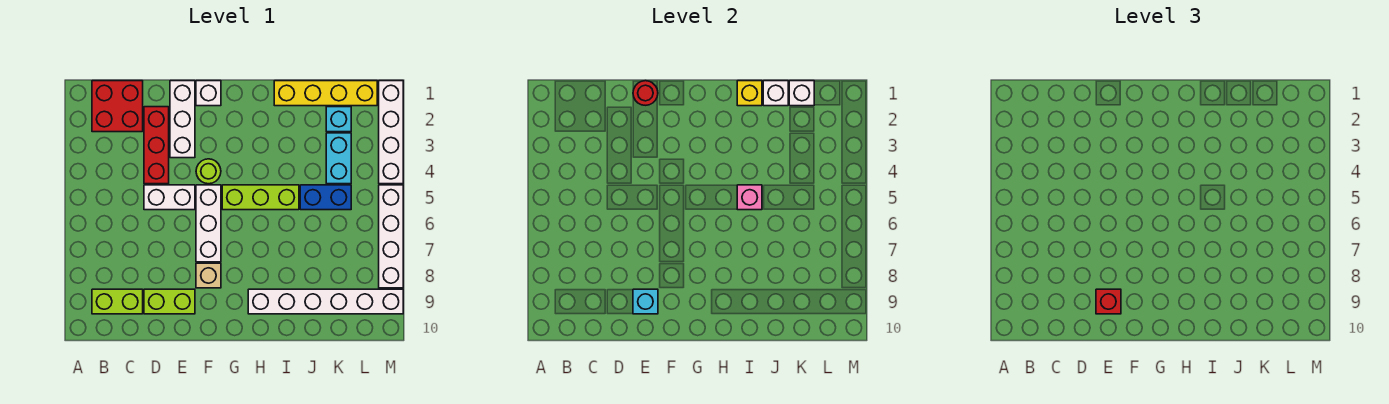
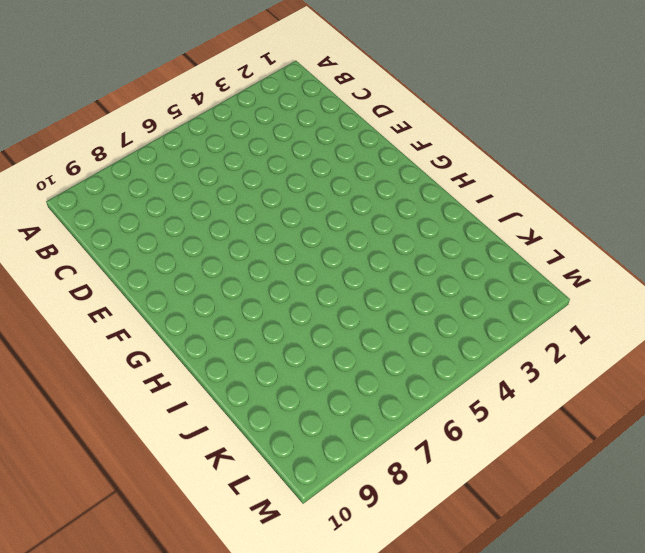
none -> red 2x2 brick [92,81,143,132]
none -> lime 1x2 brick [92,289,143,314]
none -> red 1x3 brick [144,107,169,184]

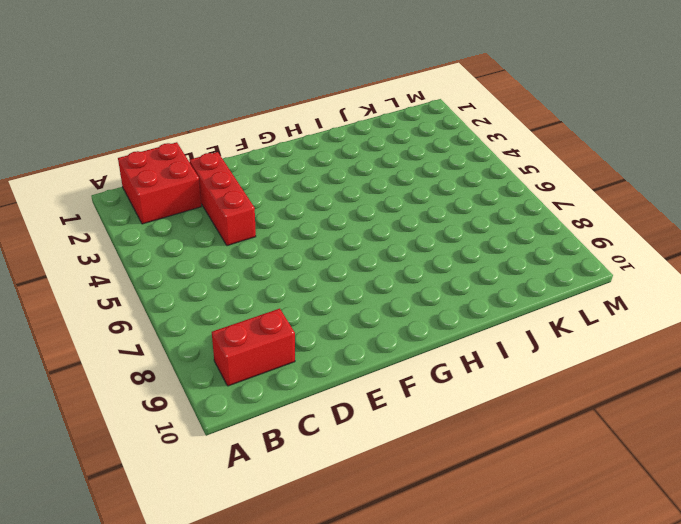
red 1x2 brick [212,309,295,386] -> lime 1x2 brick [92,289,143,314]
none -> white 1x2 brick [144,185,195,210]
none -> lime 1x2 brick [144,289,195,314]
none -> white 1x3 brick [170,81,195,158]

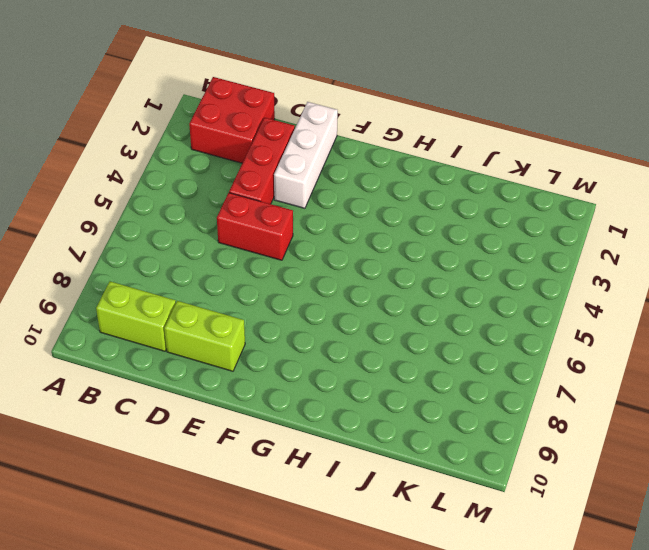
red 1x2 brick [217,193,293,260] -> white 1x2 brick [144,185,195,210]
none -> white 1x1 brick [196,81,221,106]
none -> lime 1x1 round brick [196,159,221,184]
none -> white 1x3 brick [196,185,221,262]

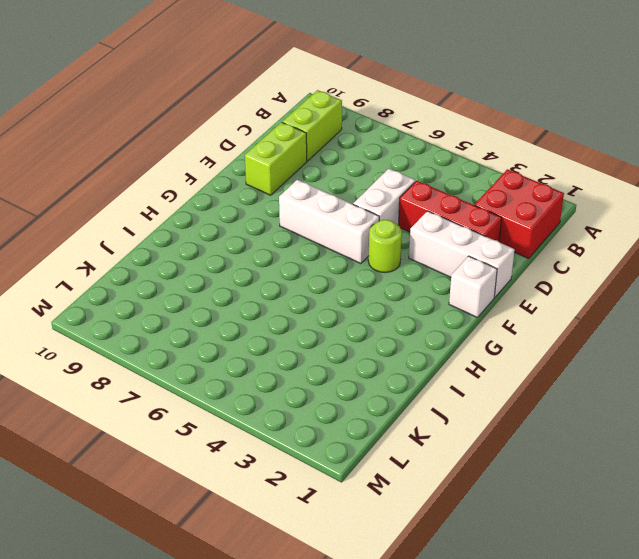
none -> tan 1x1 brick [196,263,221,288]
none -> lime 1x3 brick [222,185,299,210]
none -> white 1x6 brick [248,289,403,314]

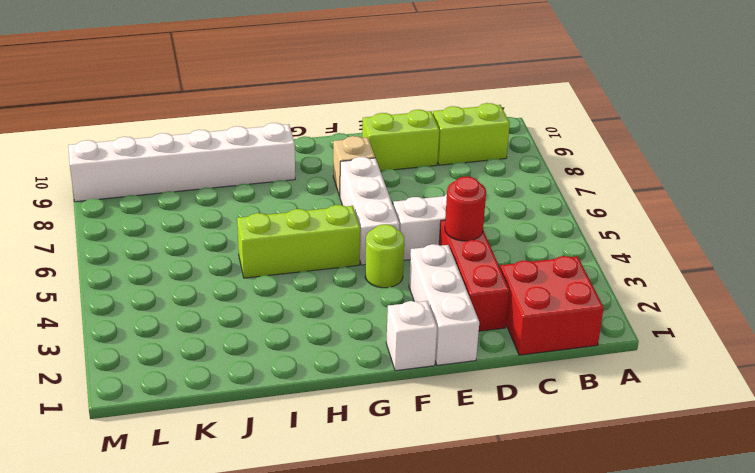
red 1x1 round brick [445,177,486,241] -> red 1x1 round brick moved to [633,81,658,105]
none -> yellow 1x4 brick [274,81,377,106]
none -> blue 1x2 brick [300,185,351,210]
none -> cyan 1x1 brick [326,107,351,132]

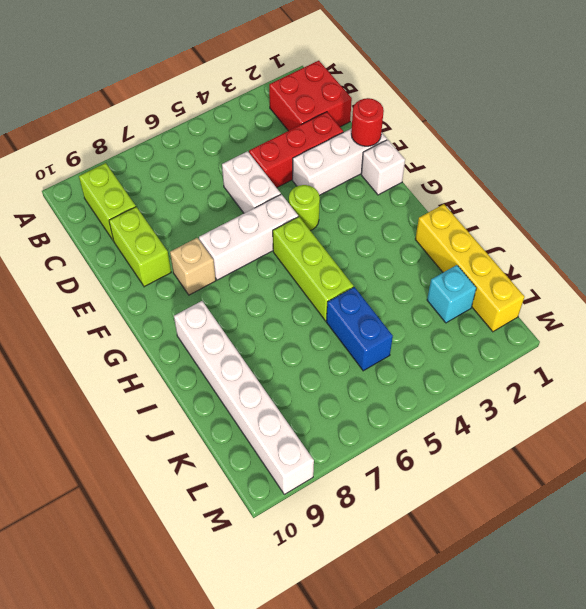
none -> cyan 1x2 brick [326,133,351,184]
none -> white 1x4 brick [379,81,403,184]
none -> white 1x4 brick [379,185,403,288]

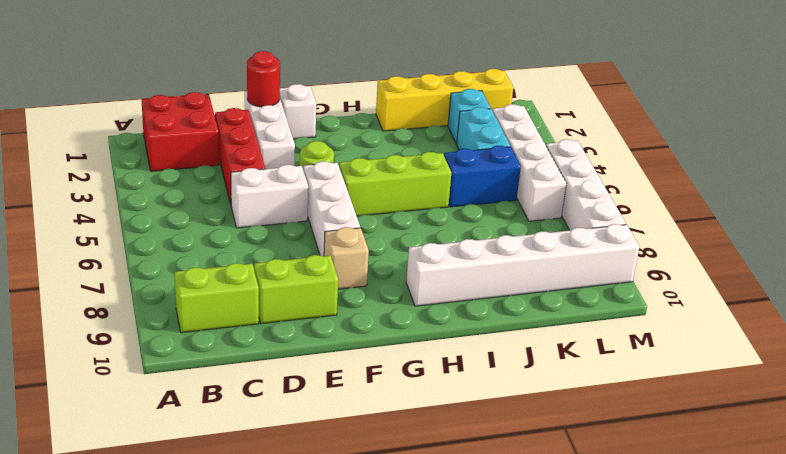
white 1x4 brick [493,104,566,221] -> white 1x4 brick moved to [379,81,403,184]
none -> cyan 1x1 brick [633,289,658,314]
none -> yellow 1x1 brick [737,81,762,106]
none -> pink 1x1 brick [737,185,762,210]

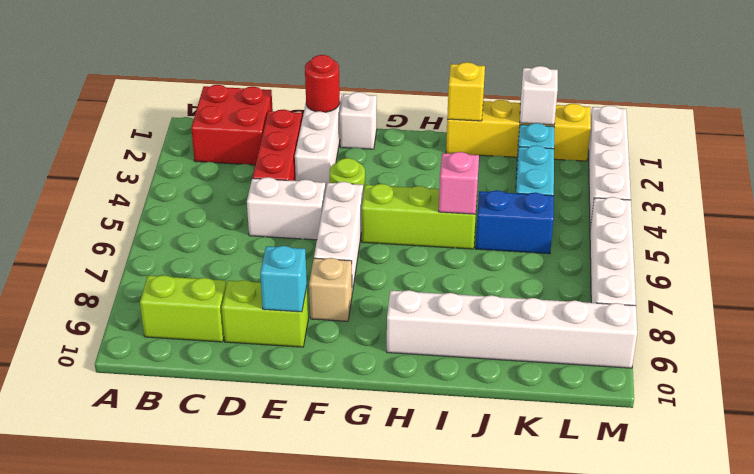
none -> white 1x1 brick [763,81,788,106]
none -> red 1x1 brick [1096,289,1121,314]

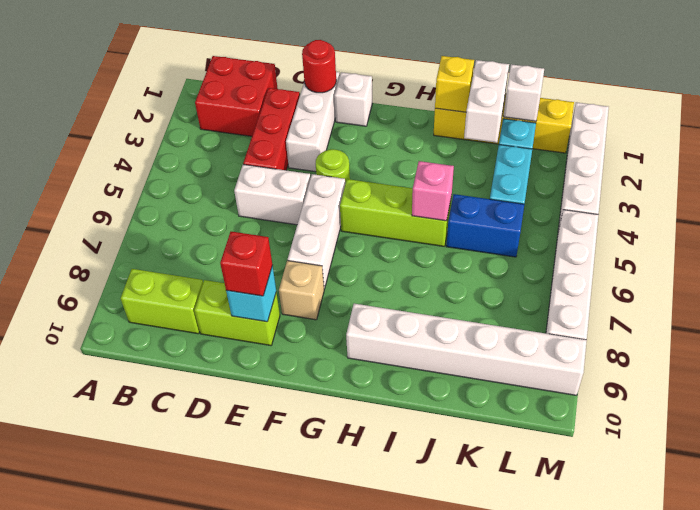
white 1x2 brick [464,60,509,143] -> white 1x1 brick [763,81,788,106]

